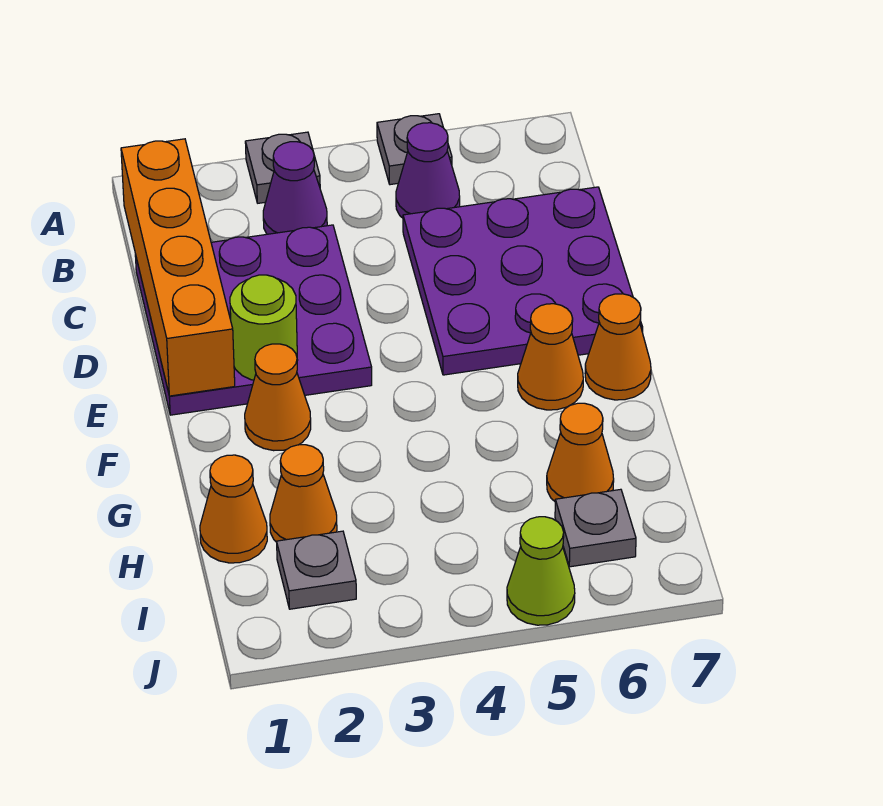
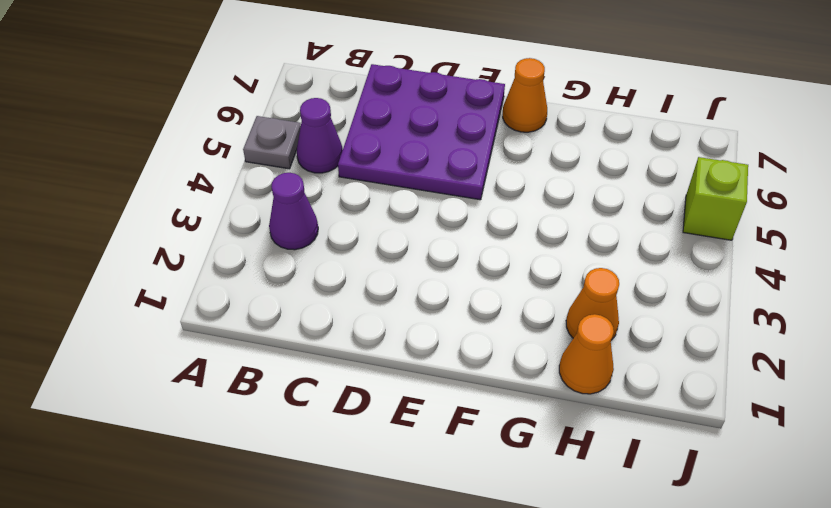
lime 1x1 brick [683,157,748,240] -> lime 1x1 cone [507,517,575,625]
none -> grey 1x1 plate [245,132,320,203]
none -> purple 3x3 plate [135,225,372,415]
none -> orange 1x1 cone [245,344,311,451]

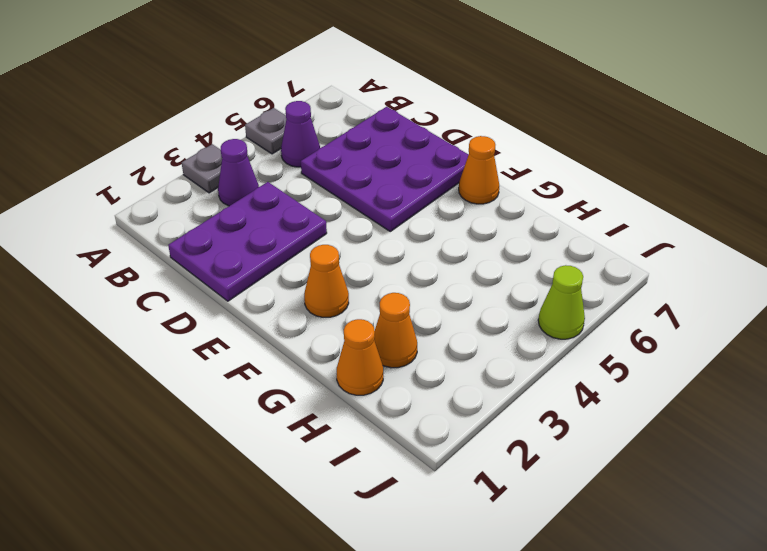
purple 2x3 plate [168,182,327,301] -> purple 3x3 plate [135,225,372,415]
none -> orange 1x1 cone [518,304,583,410]
none -> orange 1x1 cone [547,403,614,501]
none -> grey 1x1 plate [277,531,356,609]

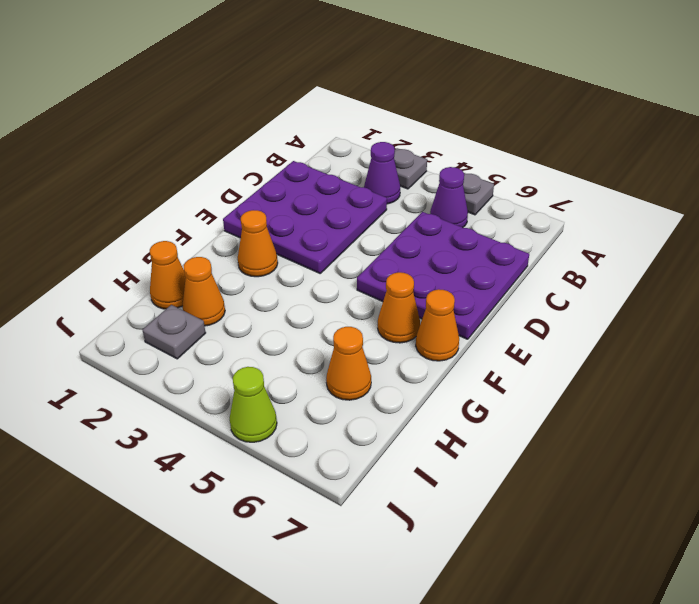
none -> grey 1x1 plate [555,489,636,567]
none -> orange 1x4 brick [121,139,235,396]
none -> lime 1x1 round brick [230,275,297,380]

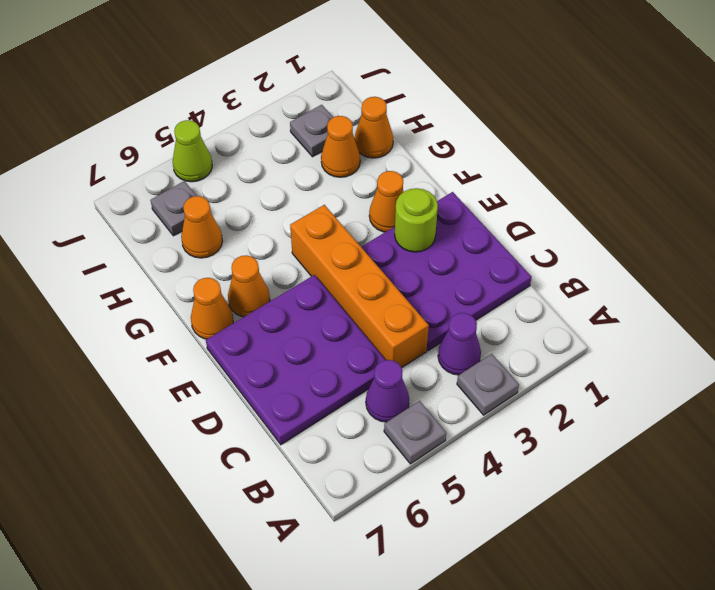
orange 1x4 brick [290,205,429,368] -> orange 1x4 brick moved to [121,139,235,396]

